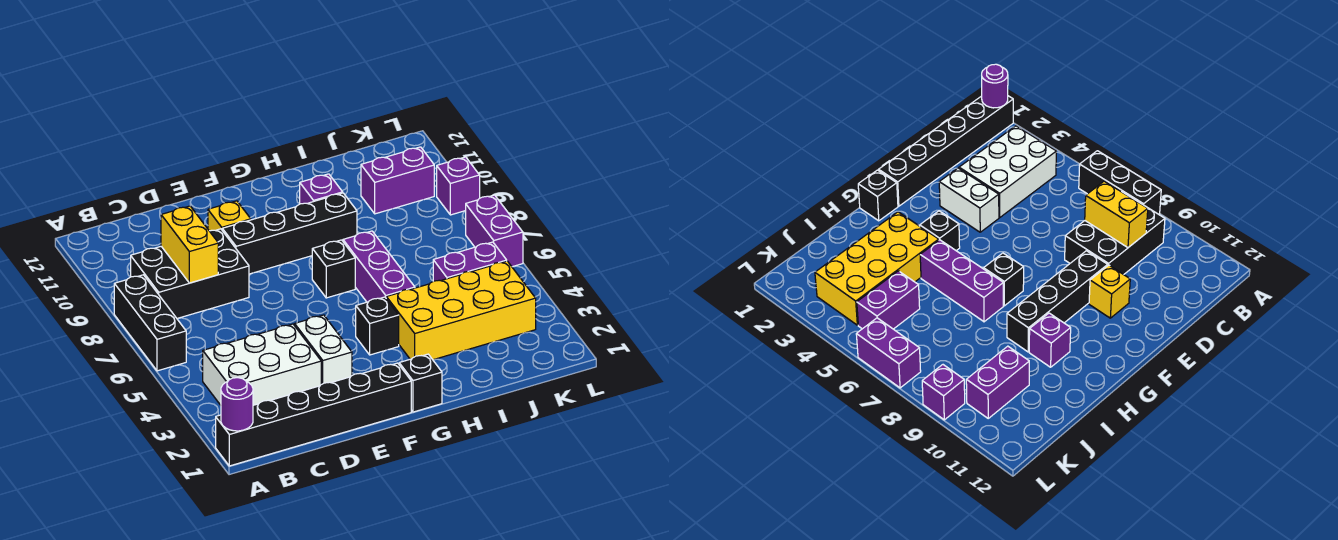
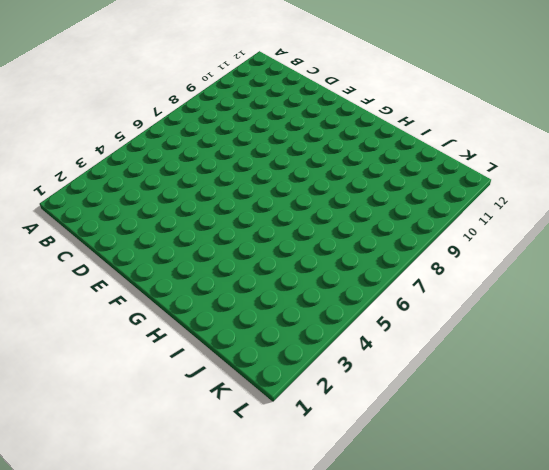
none -> black 1x6 brick [216,363,411,466]
none -> black 1x3 brick [114,275,186,371]
none -> white 2x3 brick [203,324,321,405]

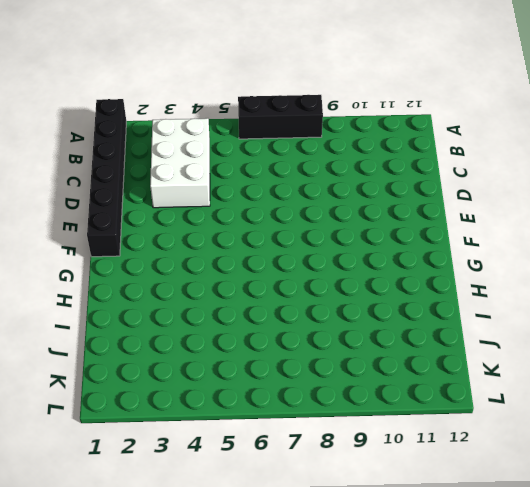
none -> black 2x3 brick [131,229,249,318]
none -> white 1x2 brick [295,315,352,384]
none -> black 1x4 brick [222,193,357,274]

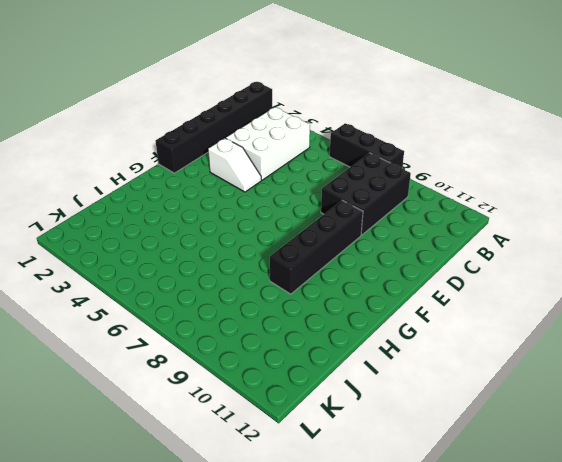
white 1x2 slope [208,138,261,192] -> white 1x2 brick [295,315,352,384]
none -> yellow 1x1 brick [208,201,251,231]
none -> black 1x1 brick [399,354,442,412]
none -> black 1x1 brick [356,297,399,355]

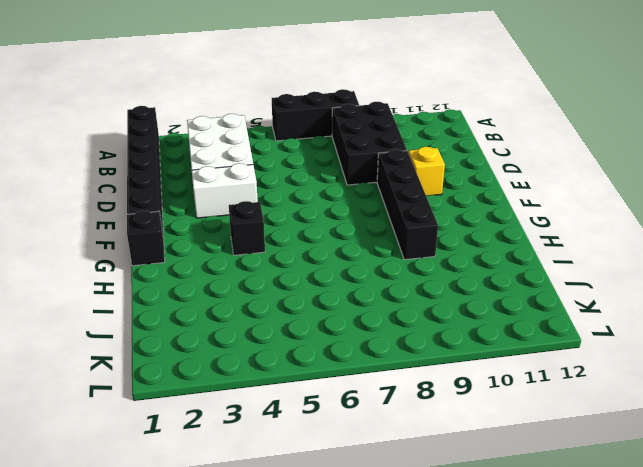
none -> black 1x1 brick [312,240,355,298]
none -> yellow 2x4 brick [386,261,536,360]
none -> purple 1x3 brick [343,231,415,302]

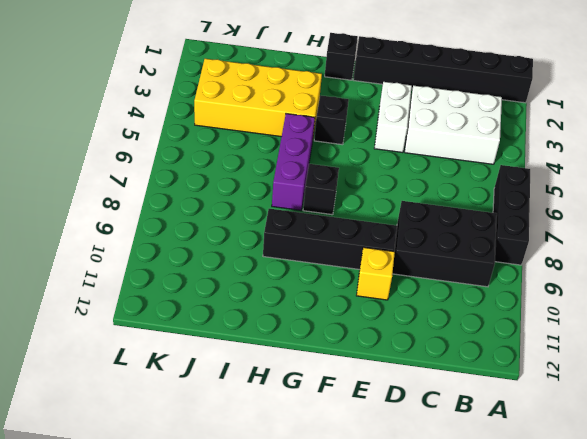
none -> purple 1x1 brick [300,174,343,204]
none -> purple 1x2 brick [433,242,507,281]
none -> purple 1x2 brick [361,147,434,214]

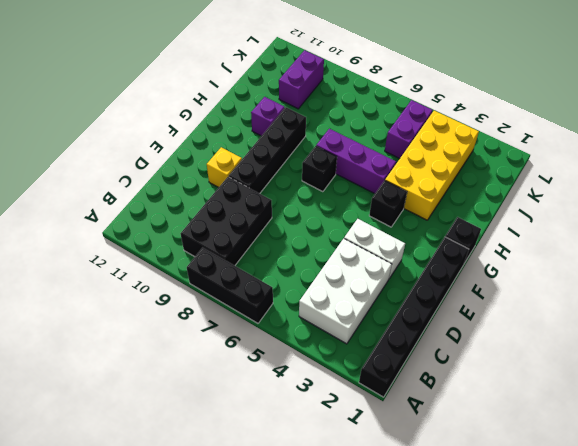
none -> purple 1x2 brick [466,195,523,267]
none -> purple 1x1 brick [437,157,480,215]
none -> purple 1x1 round brick [221,378,253,431]

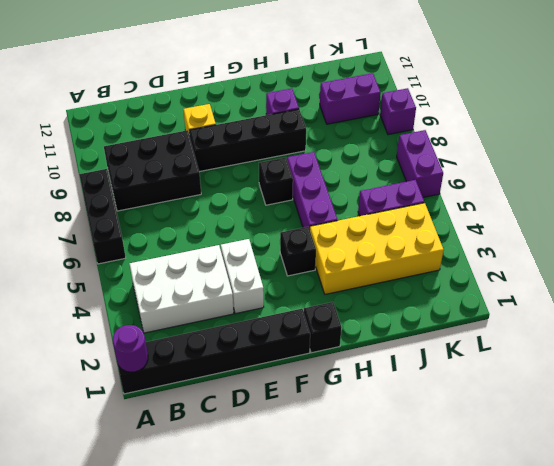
none -> yellow 1x2 brick [161,206,218,283]

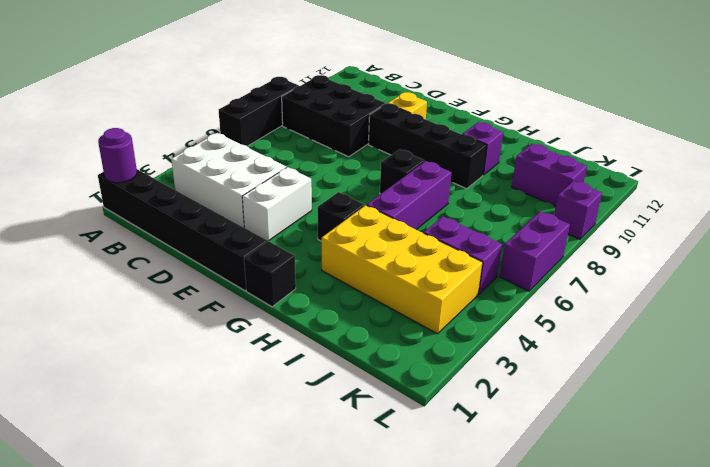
none -> yellow 1x2 brick [161,206,218,283]

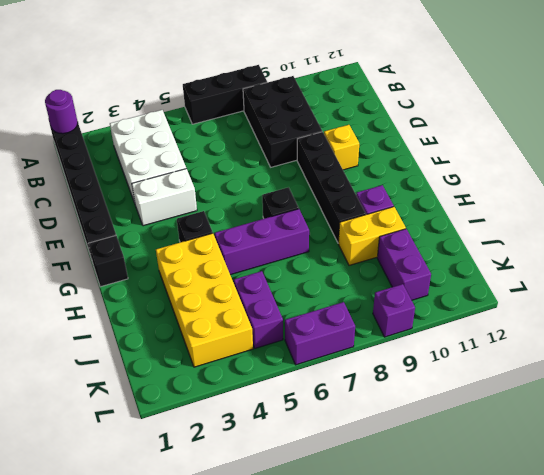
yellow 1x2 brick [338,207,406,265] -> yellow 1x2 brick moved to [161,206,218,283]

